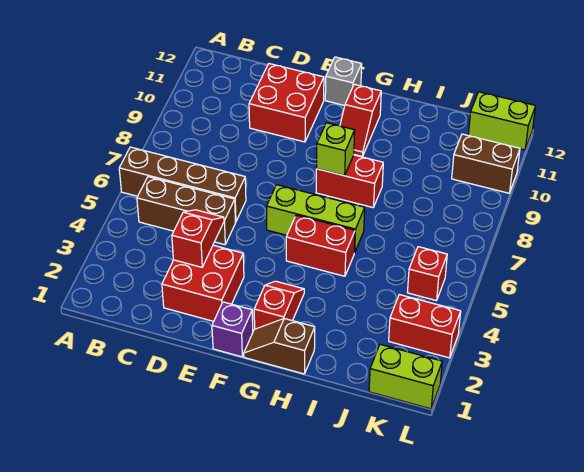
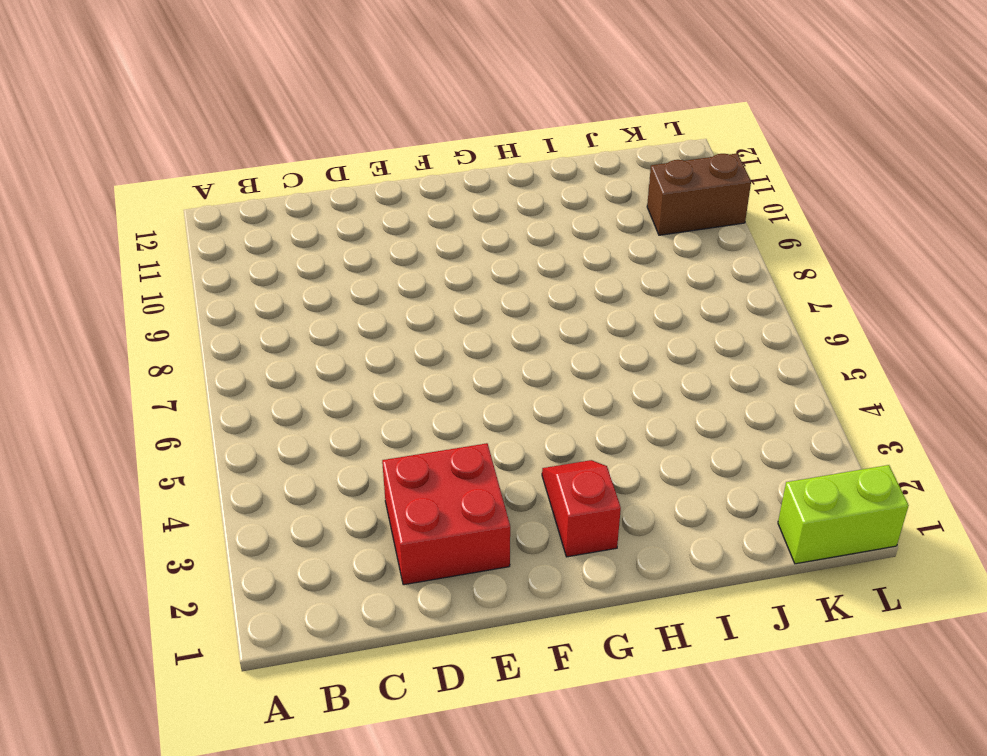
none -> brown 1x4 brick [119,147,246,222]
none -> brown 1x3 brick [137,177,235,245]
none -> red 2x2 brick [249,64,324,142]

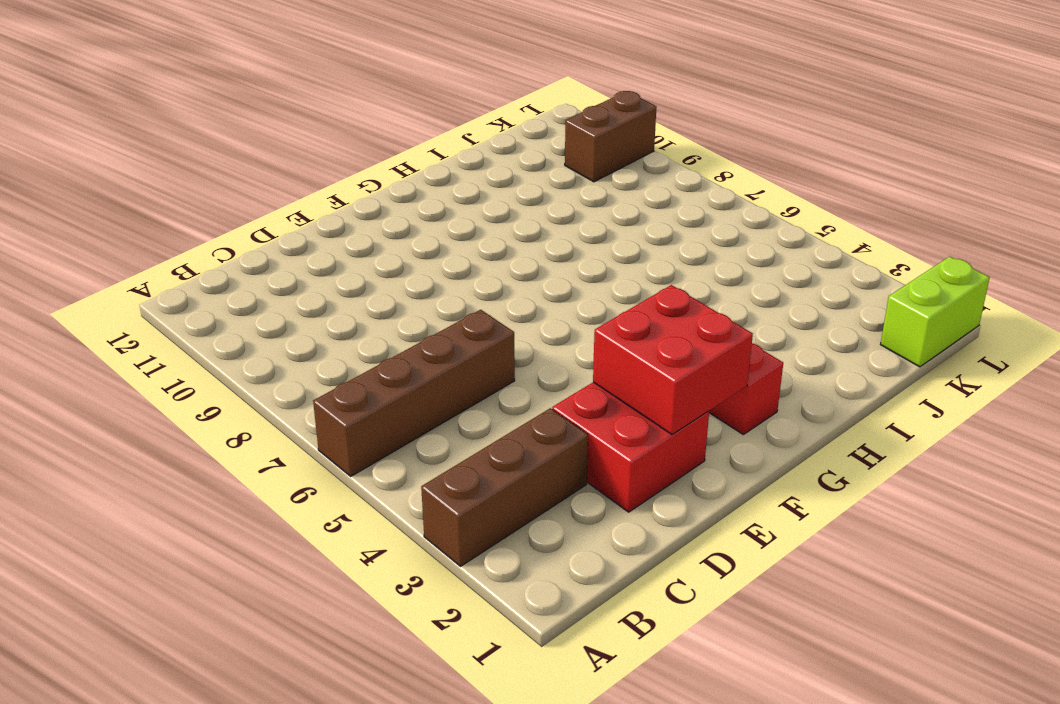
brown 1x3 brick [421,408,588,566] -> brown 1x3 brick moved to [137,177,235,245]
red 2x2 brick [593,285,753,435] -> red 2x2 brick moved to [249,64,324,142]
none -> purple 1x1 brick [212,302,253,357]
none -> lime 1x3 brick [266,185,365,253]
none -> grey 1x1 brick [325,57,362,106]

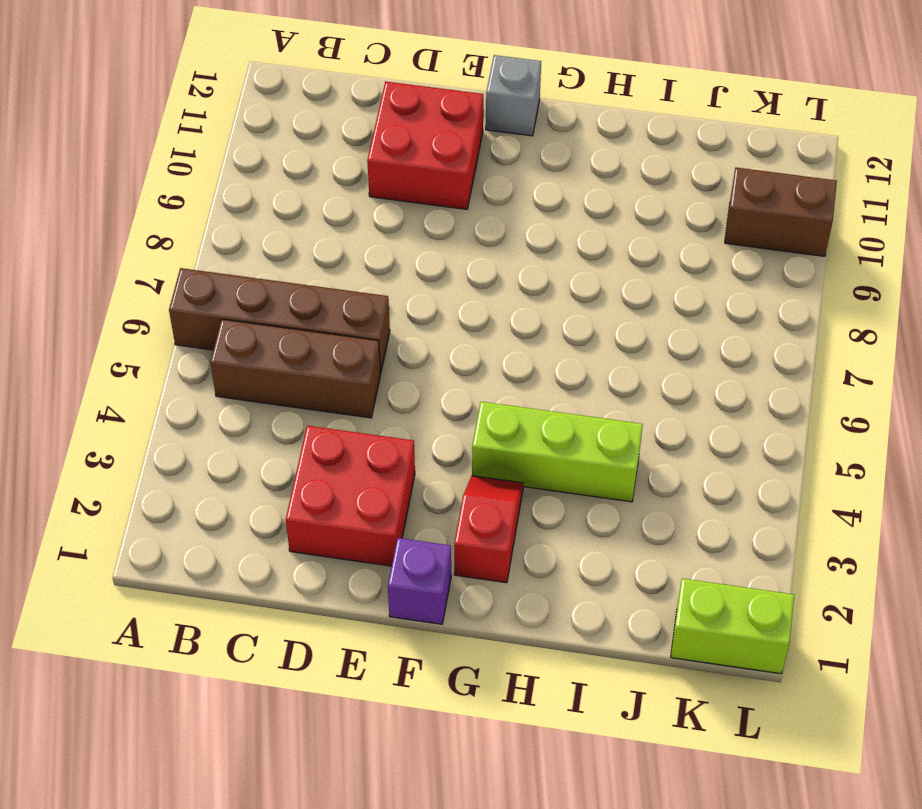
lime 1x3 brick [472,402,643,502] -> lime 1x3 brick moved to [266,185,365,253]
none -> brown 1x2 slope [244,319,315,374]
none -> red 1x2 brick [286,215,355,276]
none -> red 1x2 brick [316,155,383,207]

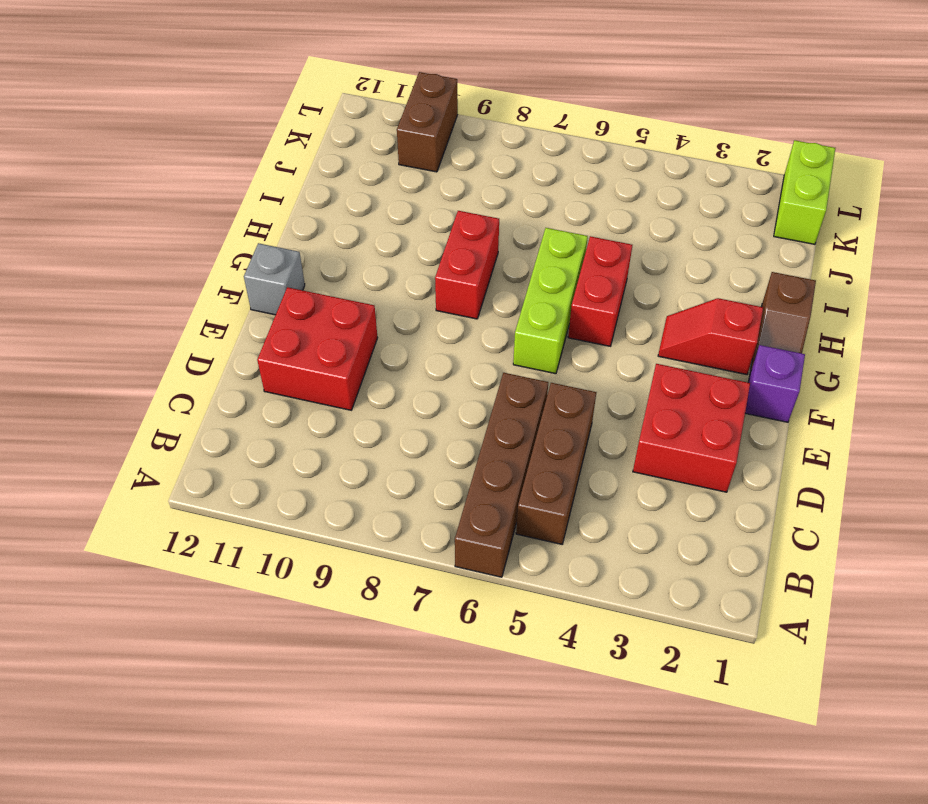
none -> red 1x2 slope [340,84,381,156]
none -> red 1x2 brick [389,295,461,358]
none -> red 1x1 brick [407,247,447,301]

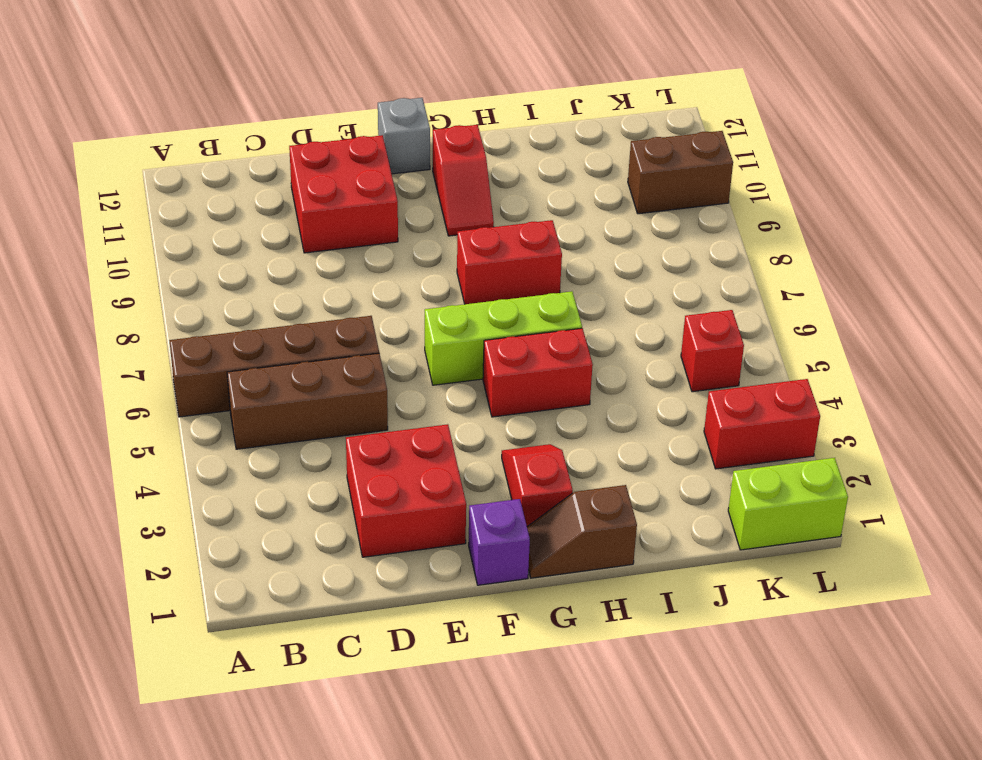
none -> lime 1x2 brick [468,92,536,150]
none -> red 1x2 slope [172,210,224,267]
none -> lime 1x1 brick [316,123,355,176]

